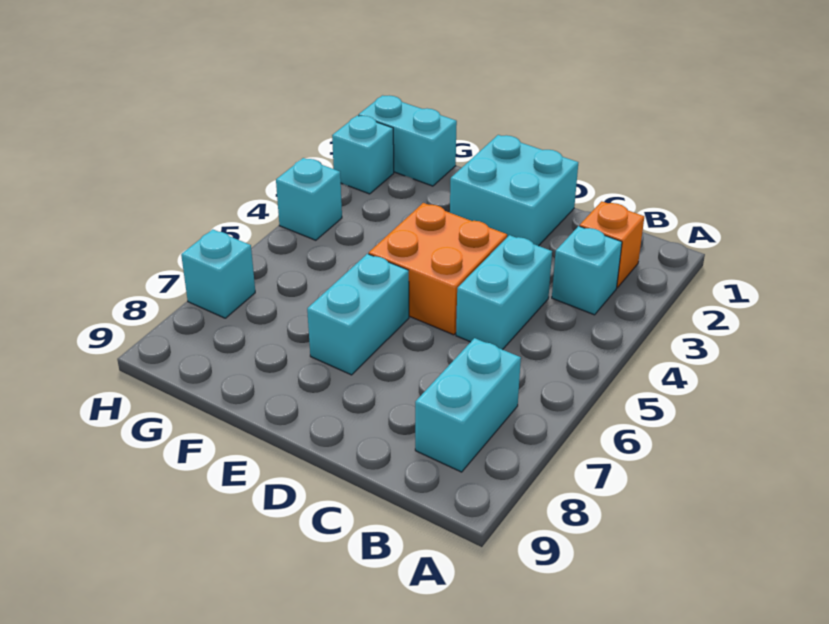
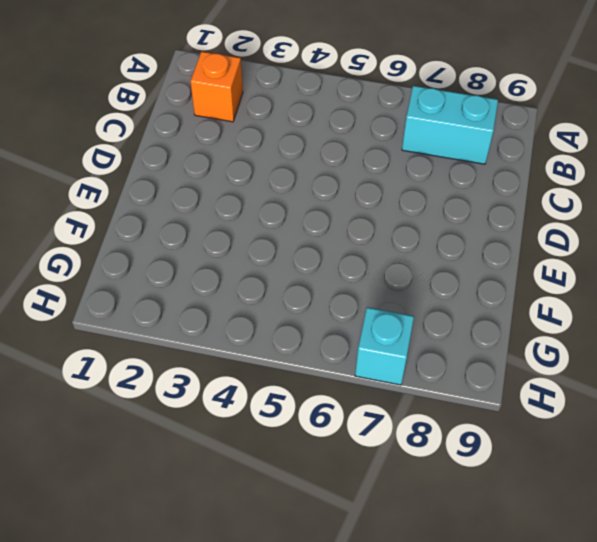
none -> cyan 1x1 brick [552,226,622,315]
none -> cyan 1x2 brick [456,235,552,350]

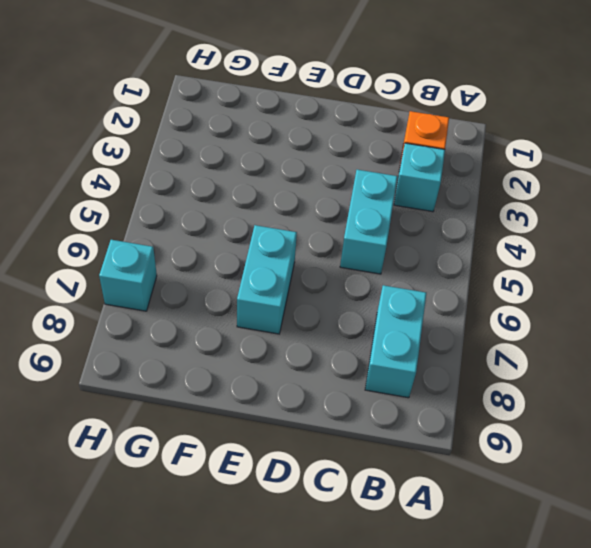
none -> cyan 2x2 brick [450,135,578,246]
none -> orange 2x2 brick [369,203,507,335]

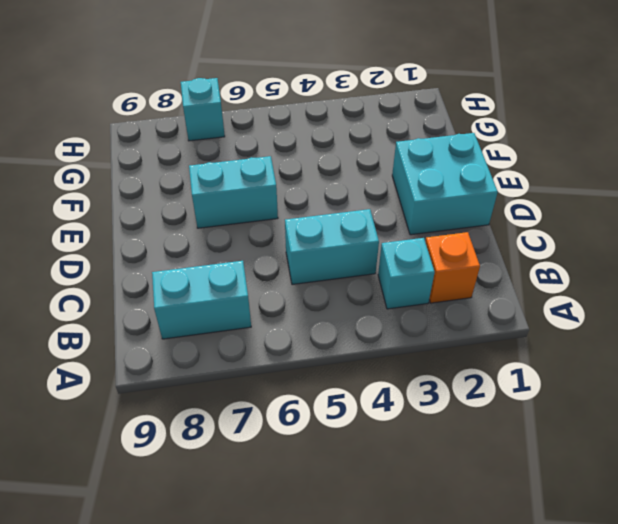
none -> orange 2x2 brick [369,203,507,335]
none -> cyan 1x2 brick [358,95,457,186]

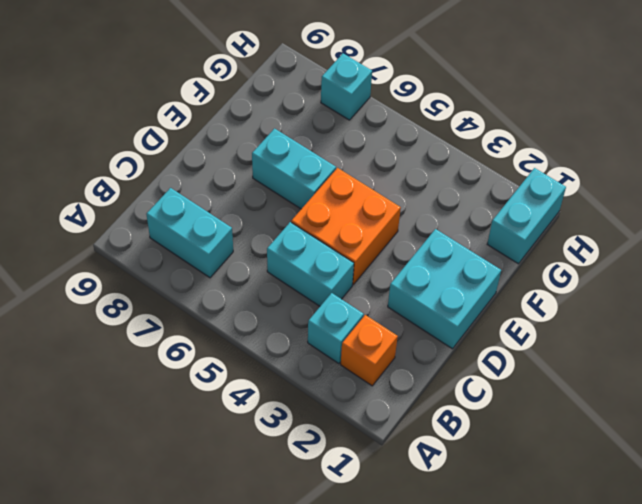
none -> cyan 1x1 brick [332,115,394,194]
none -> cyan 1x1 brick [276,158,342,240]

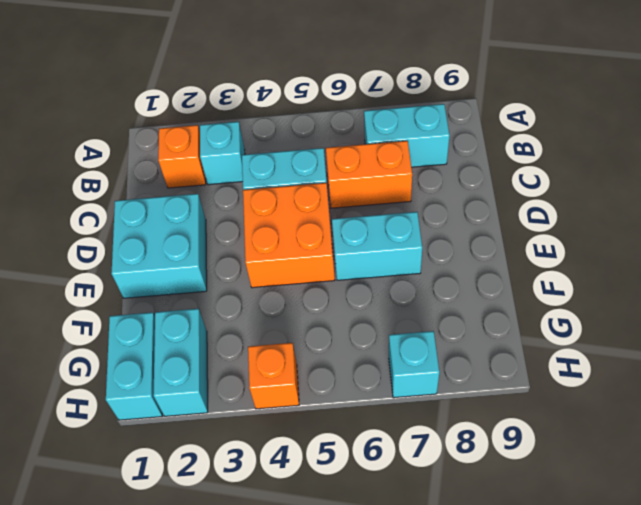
orange 1x2 brick [326,141,412,208] -> none
cyan 1x2 brick [153,309,208,416] -> cyan 1x1 brick [332,115,394,194]
orange 1x1 brick [248,343,299,409] -> cyan 1x1 brick [276,158,342,240]

